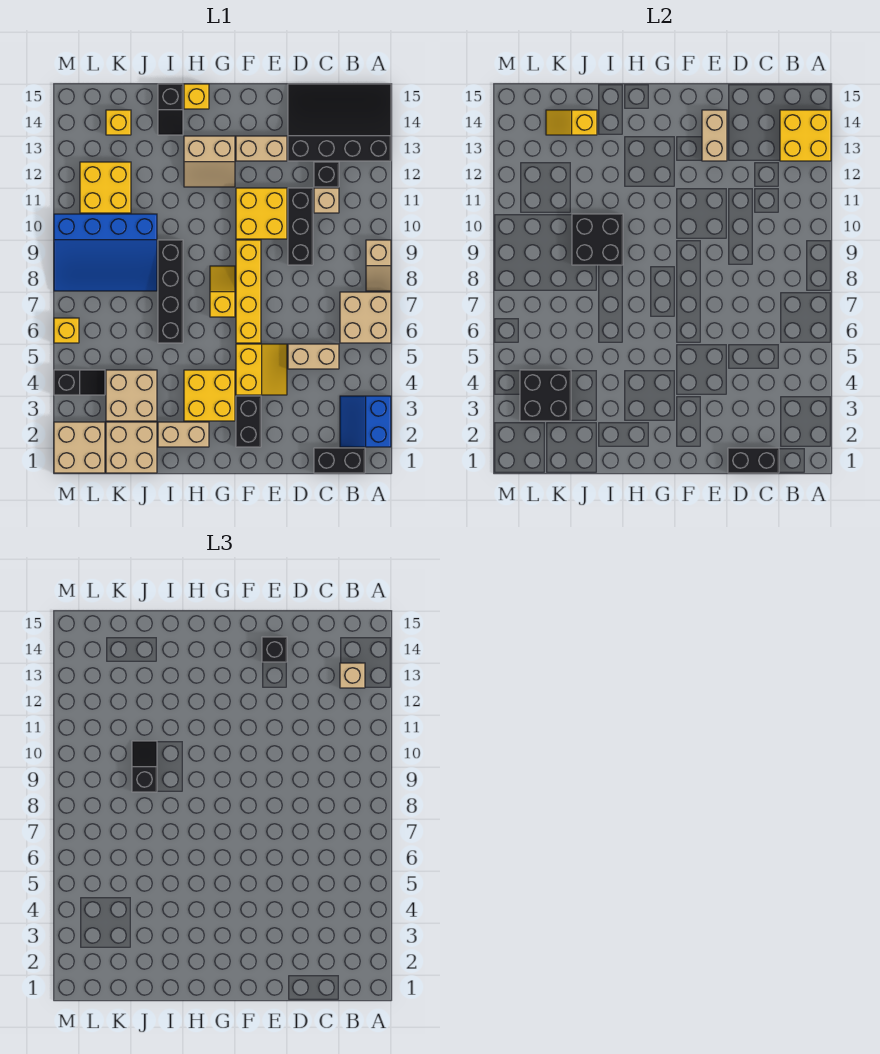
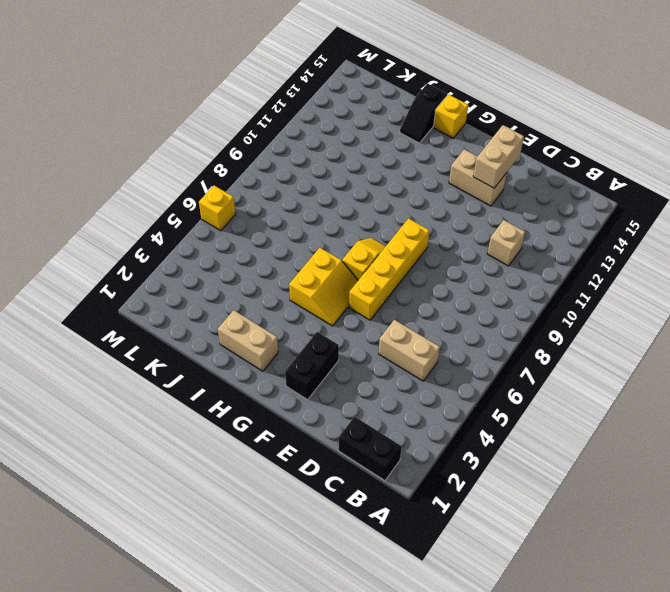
yellow 2x2 slope [289,248,358,326] -> yellow 2x2 slope moved to [236,344,287,395]
none -> blue 2x2 slope [340,396,391,447]
none -> tan 2x2 brick [340,292,391,343]
none -> tan 1x2 slope [366,240,391,291]
none -> black 3x4 slope [288,84,391,161]

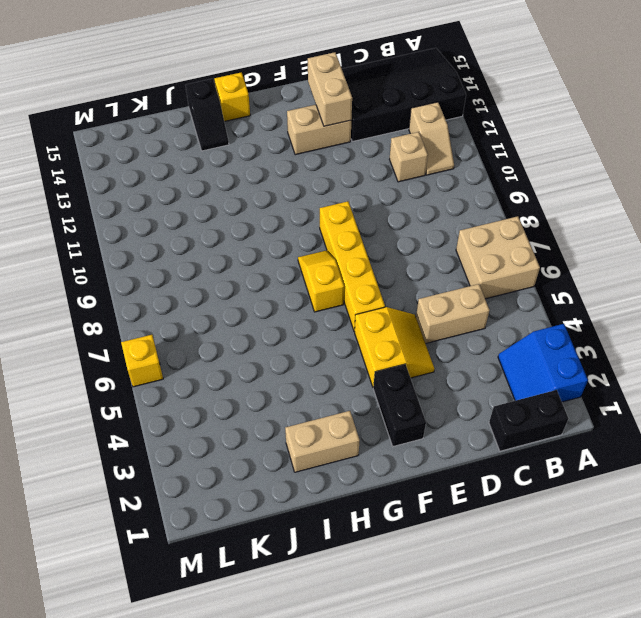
tan 1x2 slope [409,102,454,175] -> tan 1x2 slope moved to [366,240,391,291]
none -> black 1x1 brick [314,162,339,187]
none -> black 1x3 brick [288,188,313,265]
none -> yellow 2x2 brick [236,188,287,239]
none -> yellow 2x2 brick [184,370,235,421]

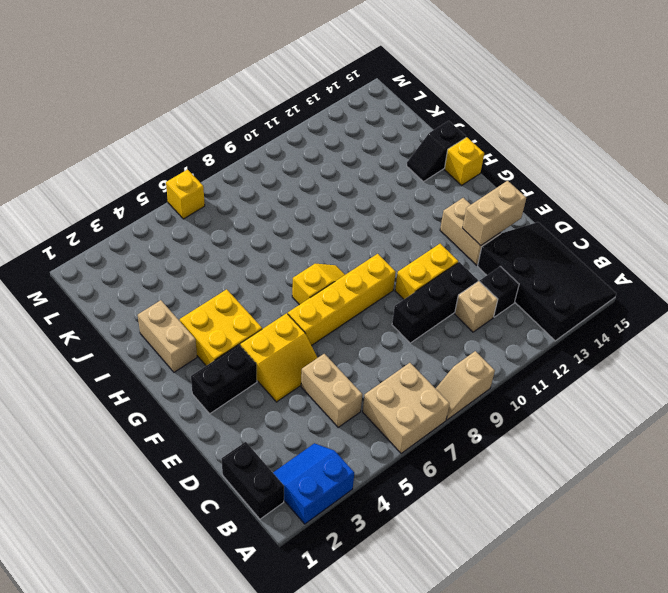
yellow 1x2 brick [395,244,458,299] -> yellow 2x2 brick [236,188,287,239]
none -> tan 2x2 slope [184,136,235,187]
none -> black 1x4 brick [158,240,183,343]
none -> tan 2x2 brick [106,422,157,473]
none -> tan 2x2 brick [106,370,157,421]

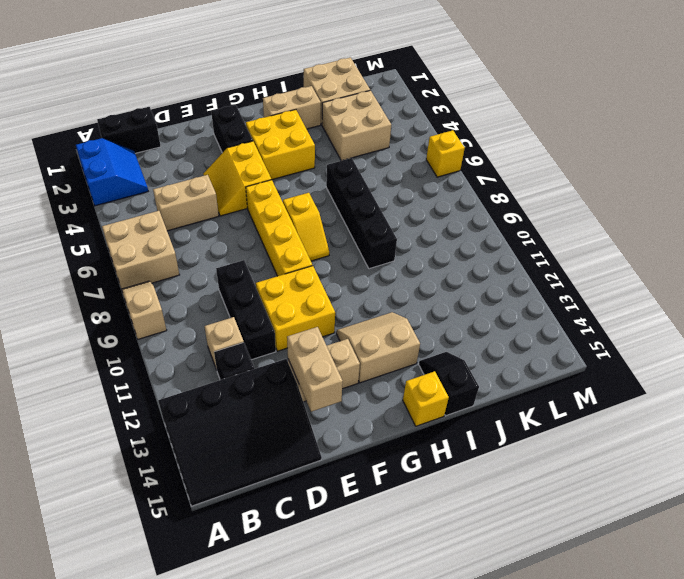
none -> blue 3x4 slope [54,214,157,291]
none -> yellow 2x2 brick [80,162,131,213]
none -> yellow 1x1 brick [106,110,131,135]
none -> tan 2x2 brick [54,422,105,473]

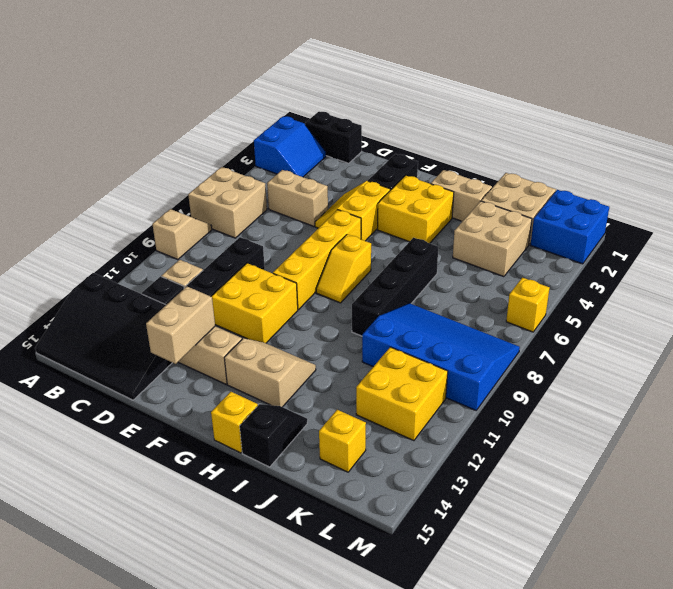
blue 2x2 brick [531,190,609,264] -> tan 2x2 brick [54,422,105,473]
none -> black 1x2 slope [54,370,105,395]
none -> yellow 2x2 brick [780,110,831,161]
none -> black 1x2 brick [728,448,779,473]
none -> black 2x2 brick [572,214,623,265]

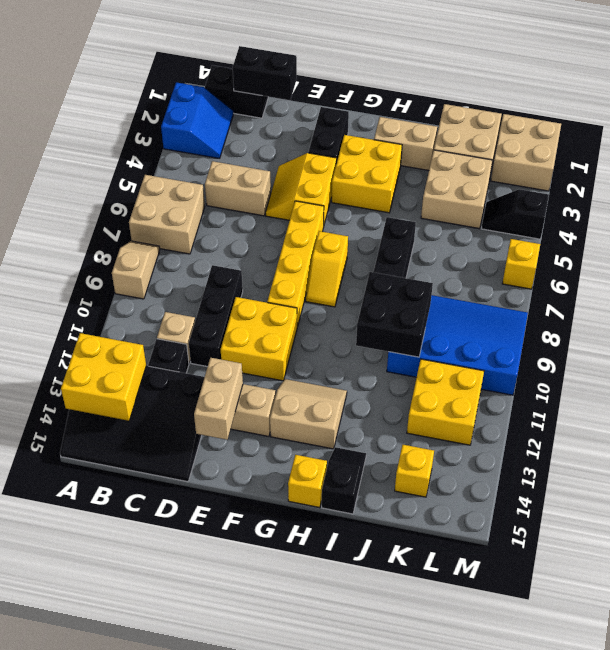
none -> yellow 1x2 slope [546,110,597,135]
none -> black 2x2 brick [520,370,571,421]
none -> tan 1x1 brick [340,663,365,688]
none -> black 1x1 brick [262,637,287,662]

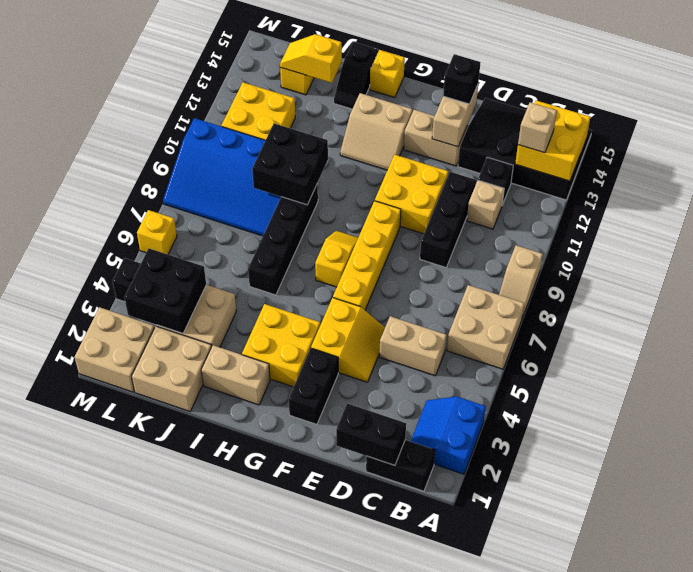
none -> black 1x2 slope [132,741,157,792]

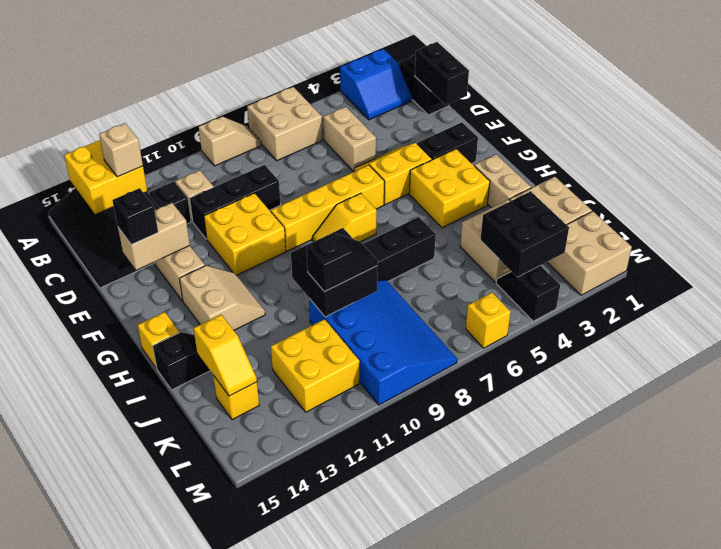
black 1x2 slope [307,233,378,292] -> black 1x2 slope turned to [132,741,157,792]

